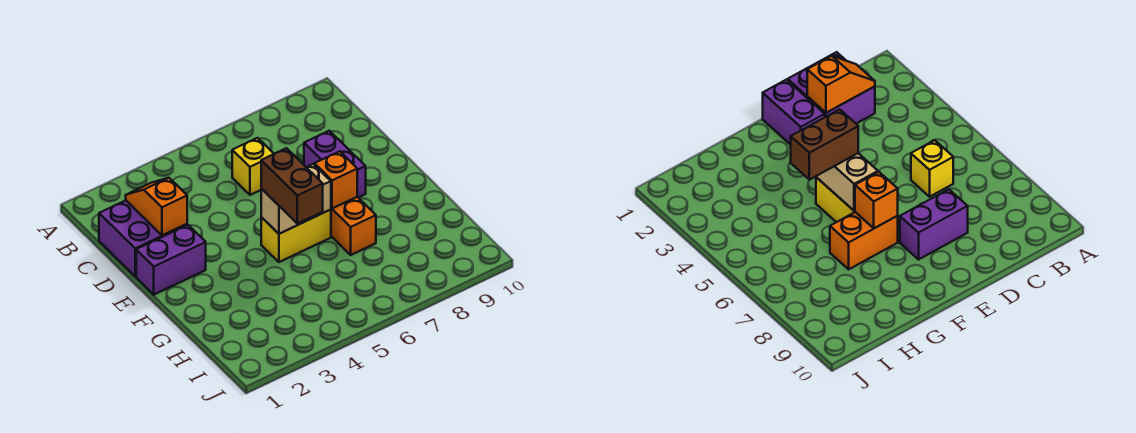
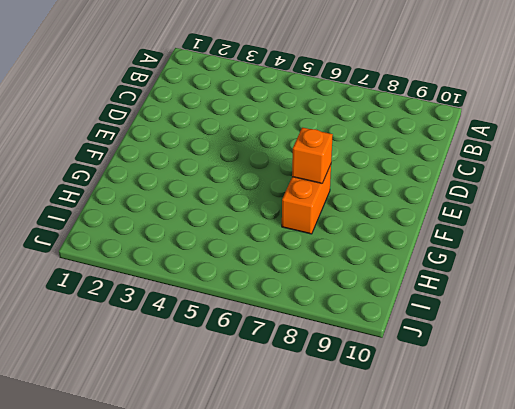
none -> purple 2x2 brick [99,200,187,276]
none -> yellow 1x1 brick [232,138,274,195]

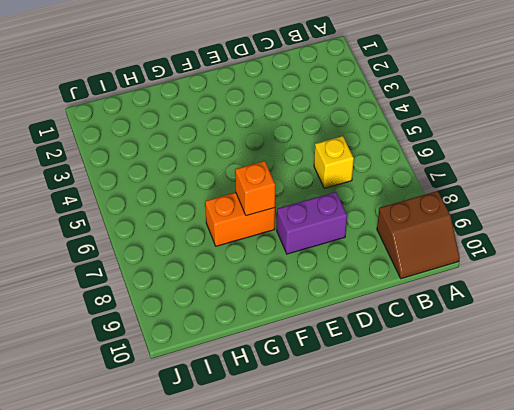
brown 2x2 slope [377,191,460,279] -> none
none -> purple 2x2 brick [99,200,187,276]
none -> purple 1x2 brick [136,225,206,295]

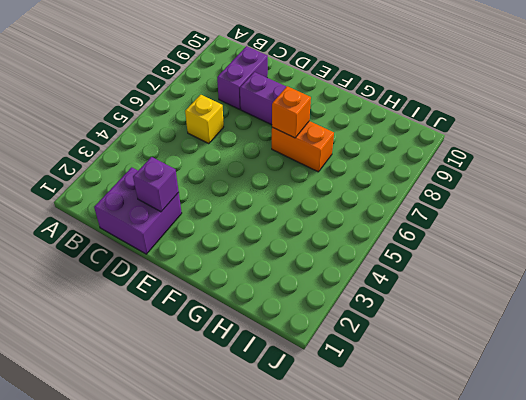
purple 1x2 brick [217,46,268,109] -> purple 1x2 brick moved to [136,225,206,295]
purple 1x1 brick [133,157,179,212] -> orange 1x2 slope [126,178,187,235]
none -> yellow 1x2 brick [261,210,331,262]
none -> tan 1x2 brick [261,164,331,234]

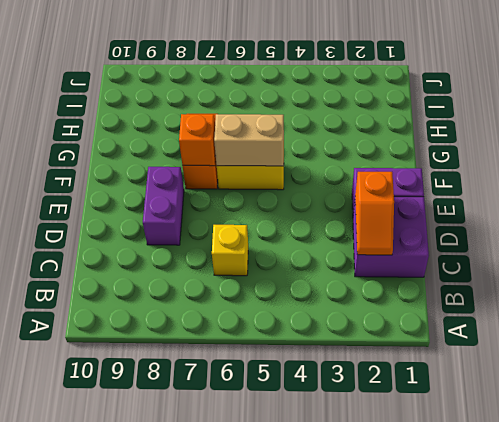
none -> brown 1x2 brick [261,148,323,224]

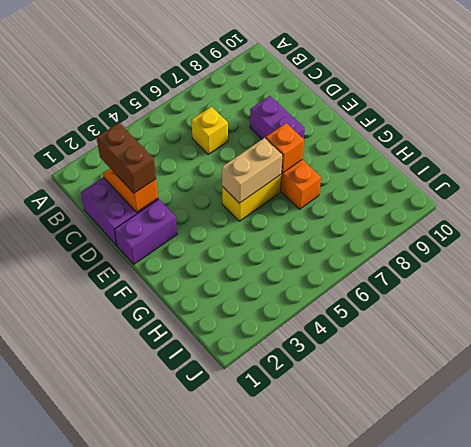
brown 1x2 brick [96,123,156,193] -> brown 1x2 brick moved to [261,148,323,224]

